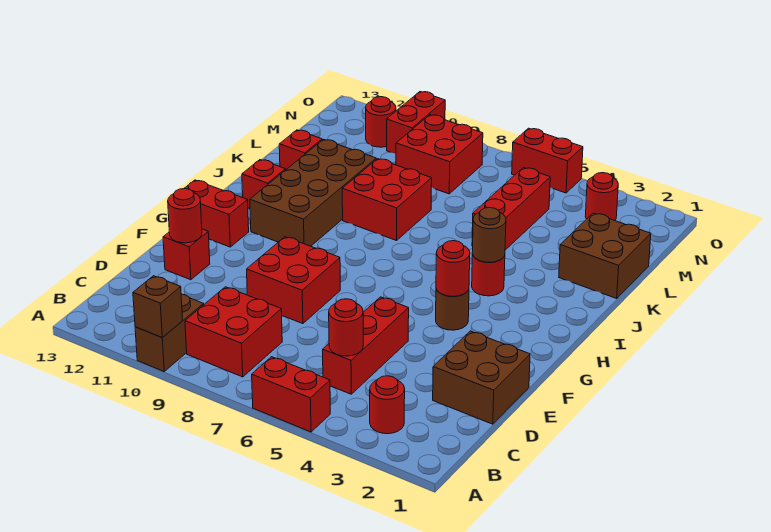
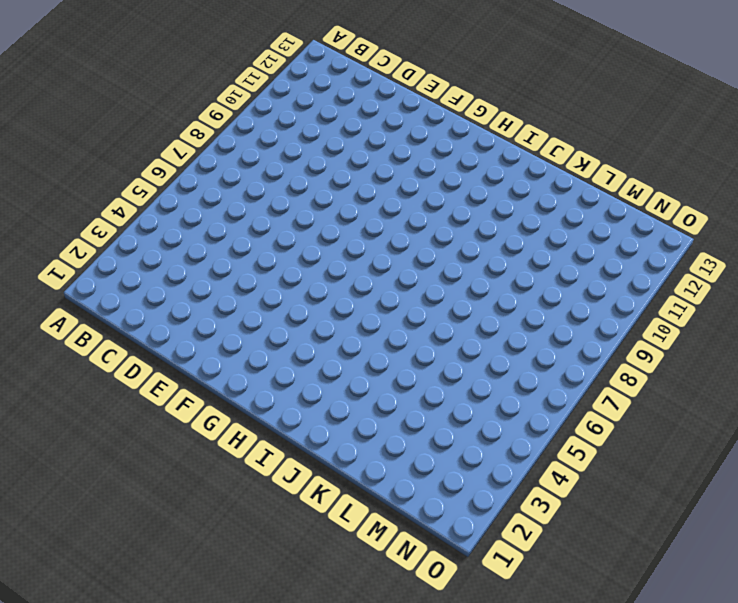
none -> red 1x2 brick [252,357,330,432]
none -> brown 1x2 brick [135,294,204,371]
none -> red 1x1 round brick [370,376,405,434]

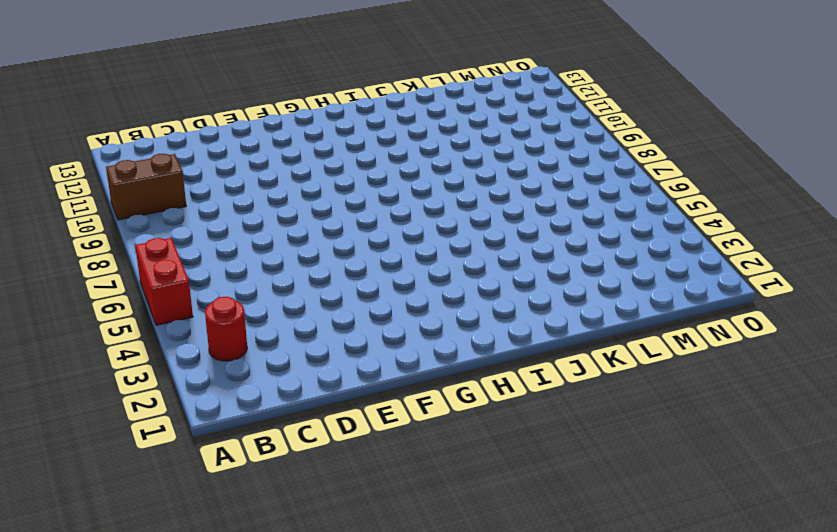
none -> red 2x2 brick [185,287,282,377]
none -> red 1x3 brick [323,297,409,394]
none -> brown 2x2 brick [433,331,530,424]

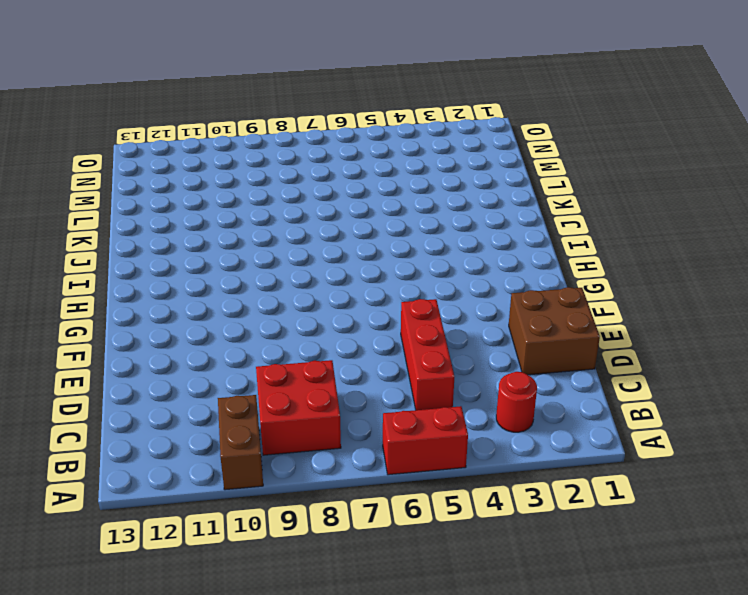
none -> red 2x2 brick [247,237,340,324]
none -> red 1x1 brick [163,229,210,280]
none -> brown 1x1 round brick [436,289,469,330]

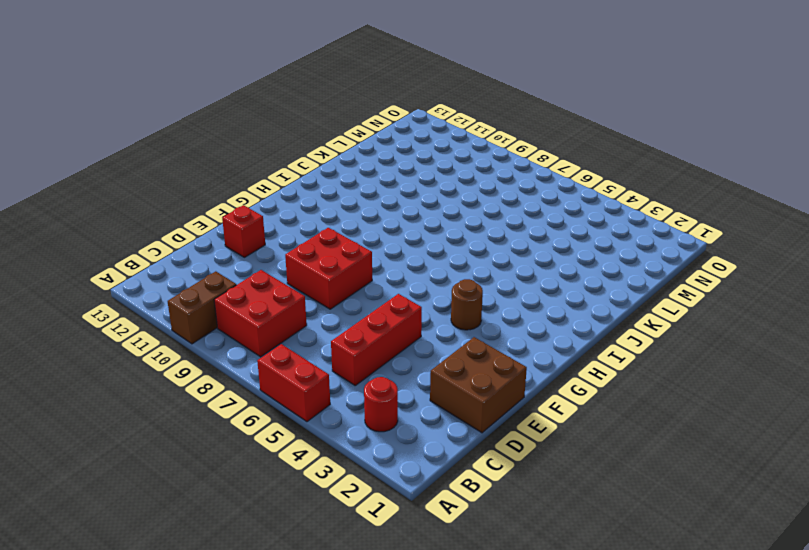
none -> red 1x2 brick [184,180,249,247]
none -> brown 2x4 brick [250,139,376,246]
none -> red 1x1 round brick [472,254,505,296]

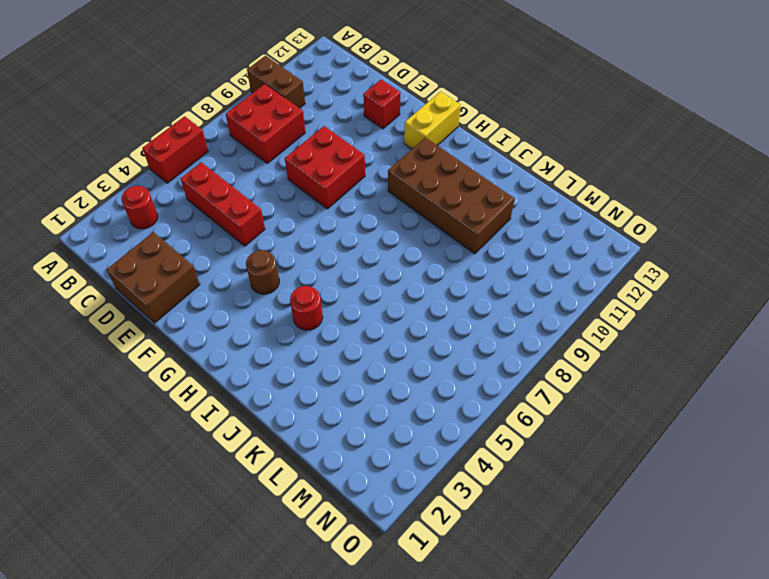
yellow 1x2 brick [404,92,461,149] -> red 1x2 brick [184,180,249,247]
none -> red 1x1 brick [242,160,285,209]
none -> red 2x2 brick [342,159,432,241]
none -> brown 2x2 brick [559,213,651,298]

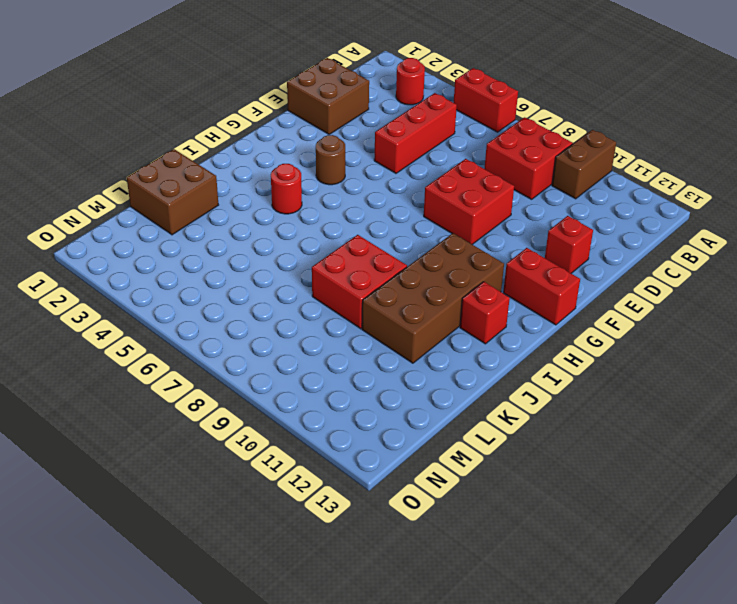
none -> red 1x3 brick [472,168,550,250]
none -> red 1x1 brick [279,130,322,170]
none -> red 2x2 brick [396,115,483,194]

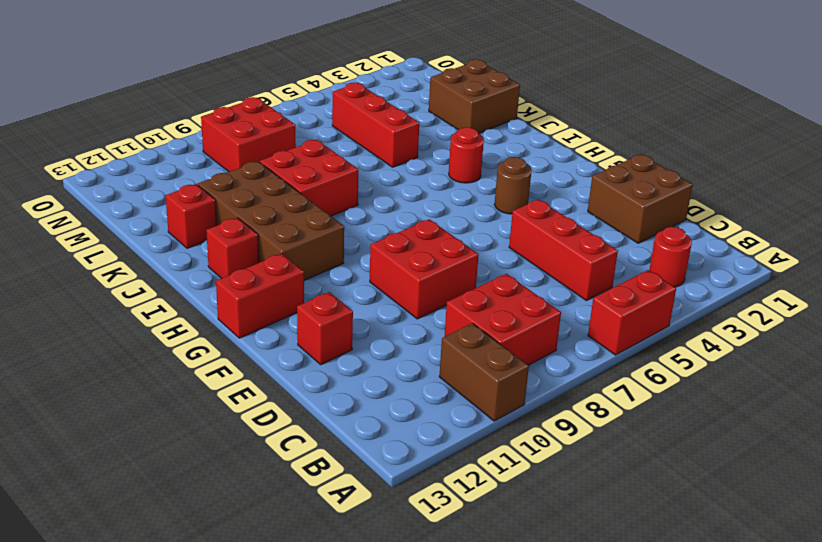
none -> red 1x1 round brick [585,173,618,221]
none -> red 1x2 brick [387,92,445,153]
none -> red 1x1 round brick [366,97,396,147]

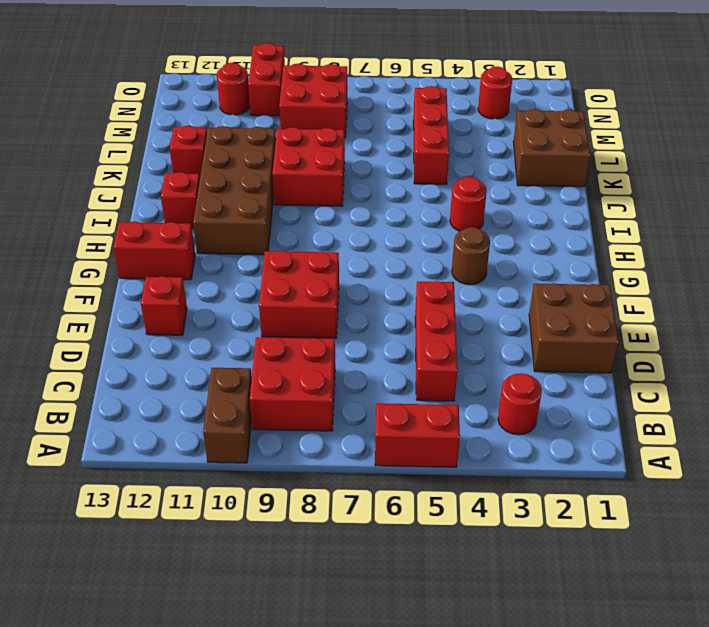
none -> red 1x2 brick [512,128,583,193]
none -> brown 1x1 brick [133,276,183,338]
none -> red 1x1 round brick [329,299,363,356]

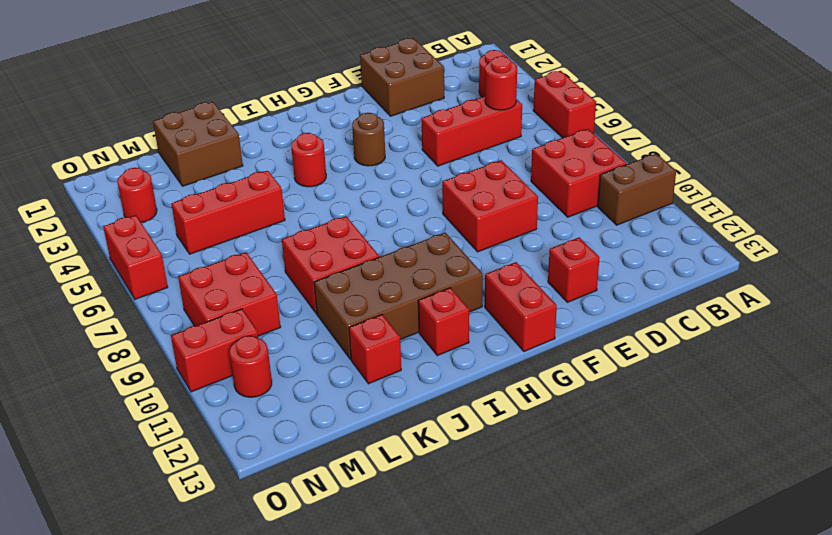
none -> brown 1x1 brick [133,276,183,338]
none -> red 1x1 round brick [168,189,202,243]
none -> red 1x1 round brick [436,241,470,296]

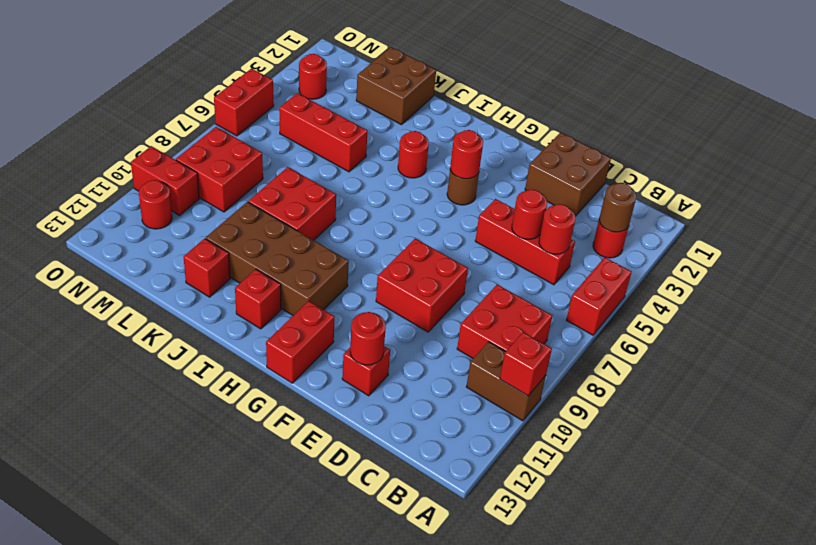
red 1x1 brick [500,332,552,396] -> brown 1x1 brick [133,276,183,338]
brown 1x1 round brick [599,183,636,232] -> brown 1x1 round brick moved to [472,208,506,262]
red 1x1 round brick [512,190,547,239] -> none

